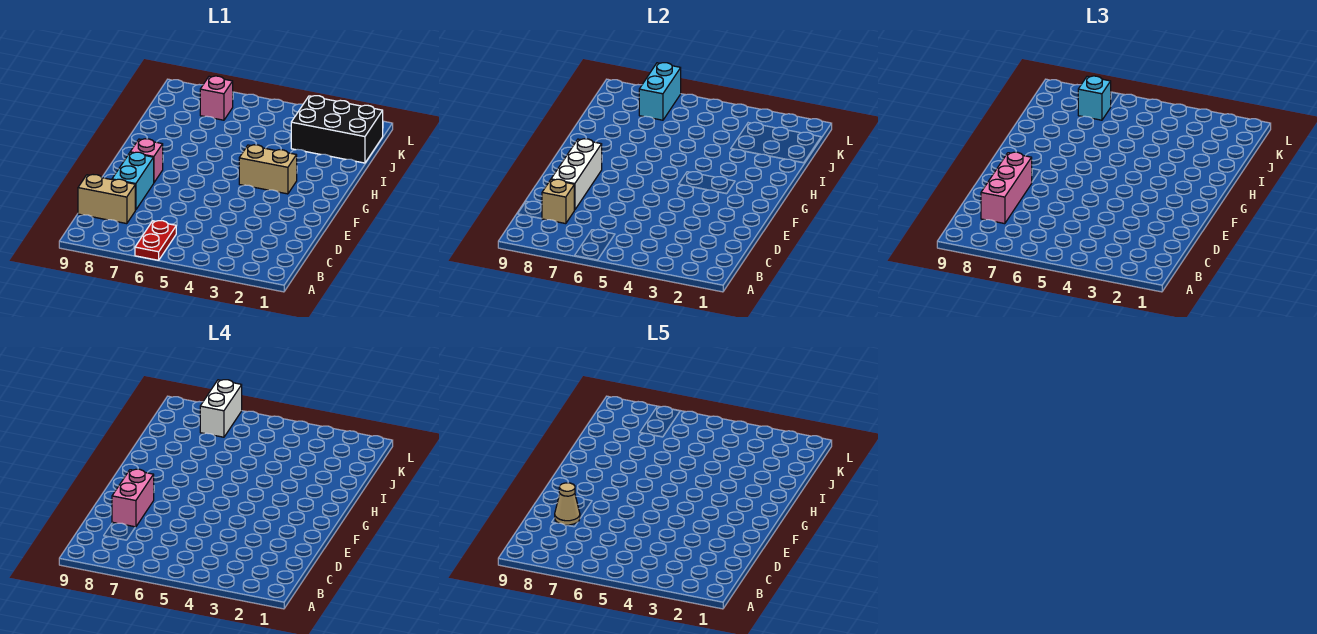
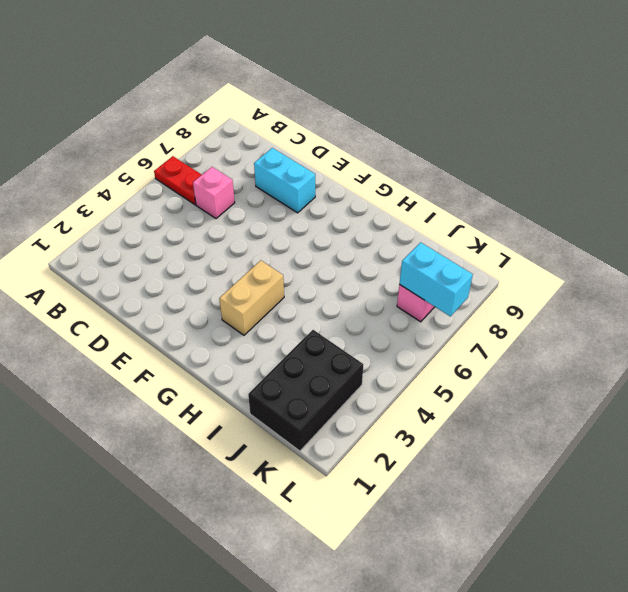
pink 1x1 brick [193,167,235,219] -> pink 1x1 brick moved to [130,139,163,182]
none -> tan 1x2 brick [78,175,135,224]
none -> tan 1x1 brick [542,179,574,224]
none -> white 1x3 brick [551,139,602,210]

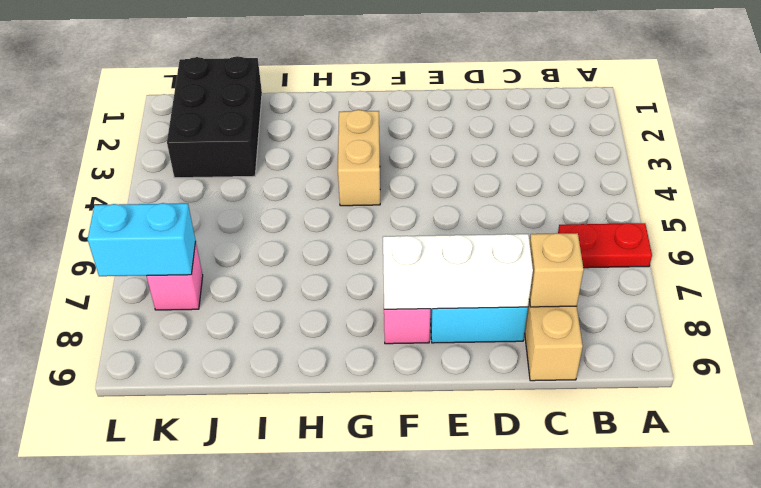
none -> pink 1x3 brick [981,152,1032,224]
none -> cyan 1x1 brick [1078,76,1111,120]
none -> pink 1x2 brick [112,469,154,527]

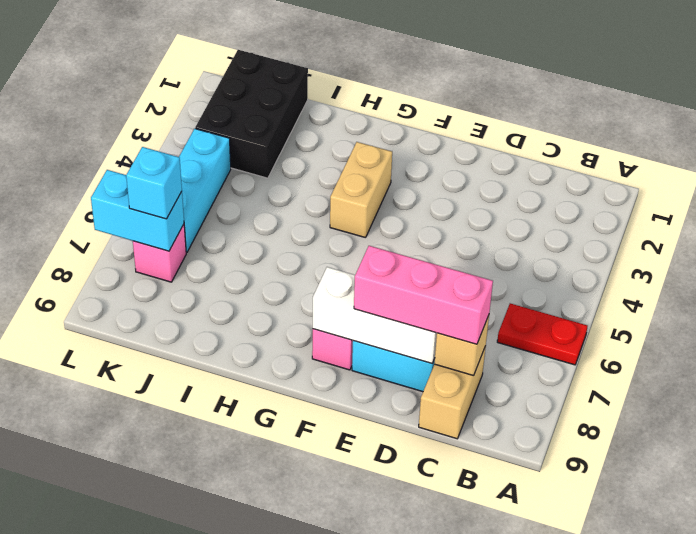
cyan 1x3 brick [179,129,231,253] -> none
none -> pink 1x2 brick [112,469,154,527]
none -> white 1x2 brick [200,380,242,437]
none -> tan 1x1 cone [555,483,580,525]

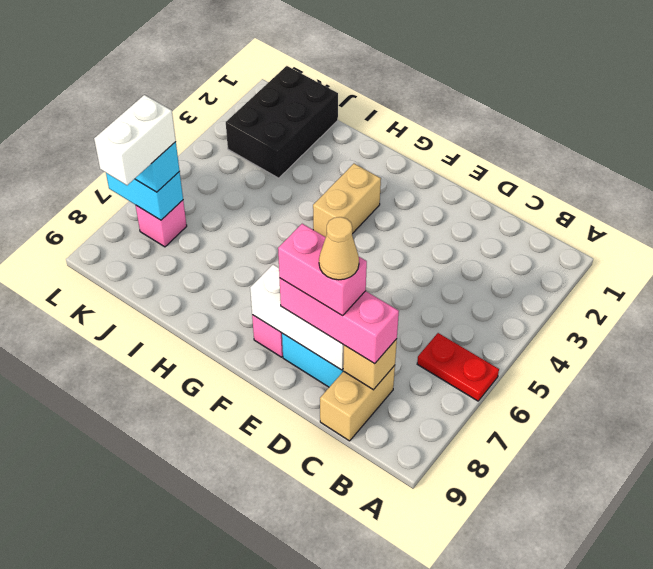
white 1x2 brick [94,95,176,185] -> white 1x2 brick turned to [200,380,242,437]

